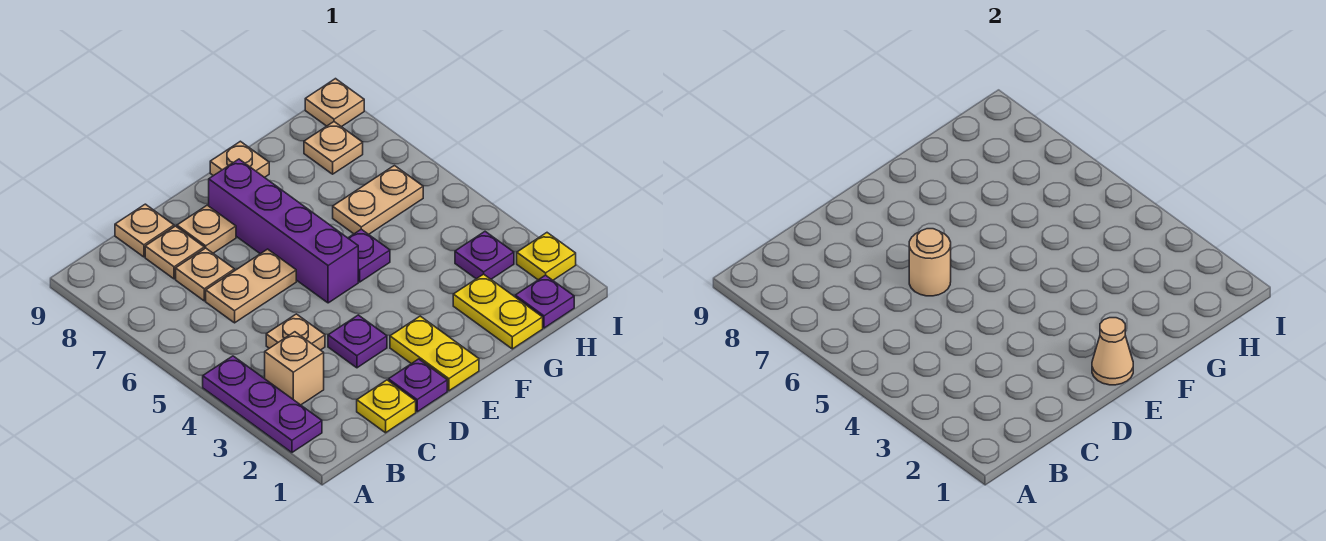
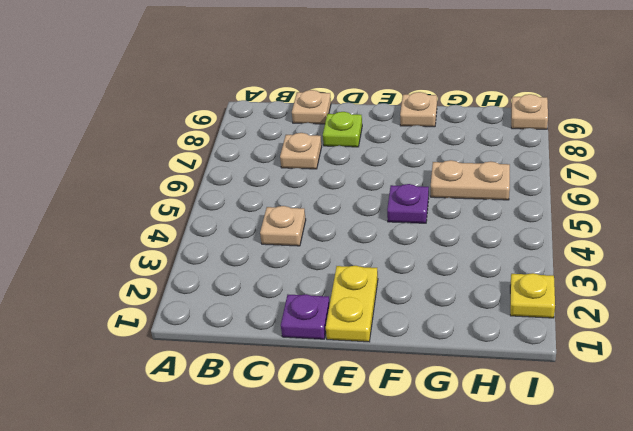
lime 1x1 plate [323,112,362,147] -> tan 1x1 plate [177,205,236,253]
none -> purple 1x3 plate [203,356,322,452]
none -> tan 1x1 brick [265,332,324,405]
none -> yellow 1x1 plate [357,380,416,433]

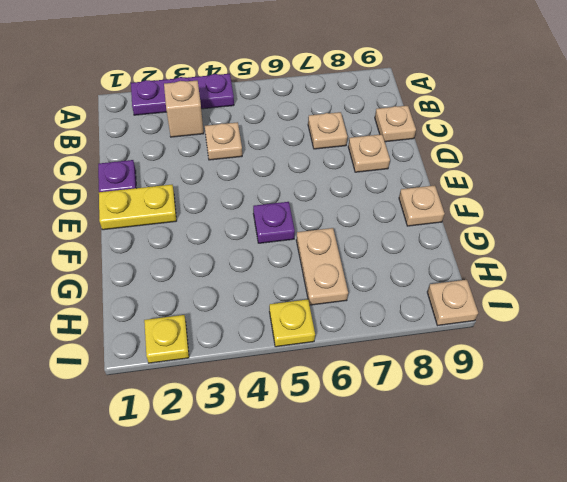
yellow 1x1 plate [269,299,315,347] -> yellow 1x1 plate moved to [357,380,416,433]
none -> tan 1x2 plate [206,249,296,323]
none -> tan 1x1 plate [145,226,204,279]
none -> purple 1x1 plate [328,315,387,368]

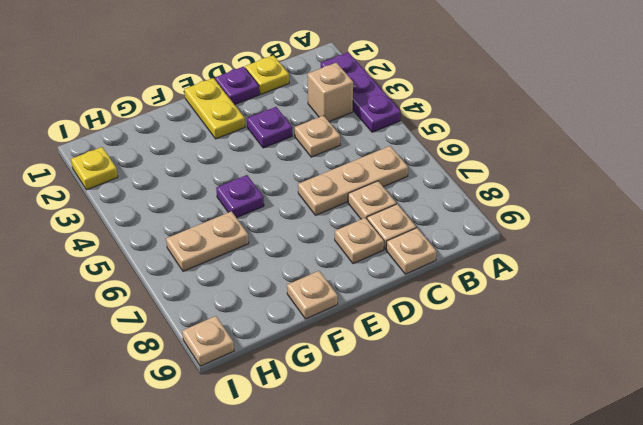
tan 1x3 plate [298,146,408,215] -> tan 1x2 plate [206,249,296,323]
none -> purple 1x4 brick [209,159,358,303]
none -> yellow 1x2 plate [453,274,543,349]
none -> purple 1x1 plate [515,275,574,328]

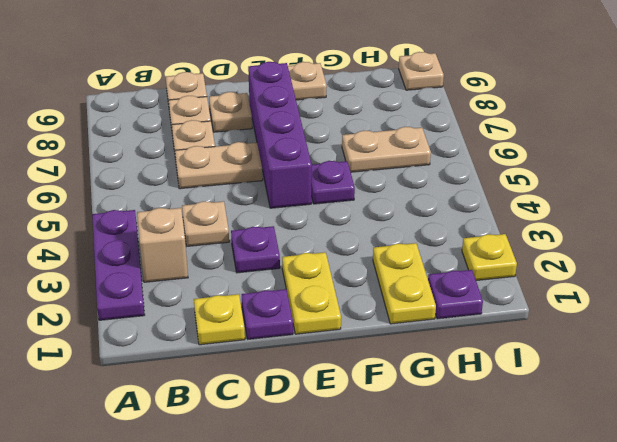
none -> purple 1x1 plate [455,232,514,279]
none -> tan 1x1 plate [304,122,363,174]
none -> tan 1x1 round brick [909,229,951,296]

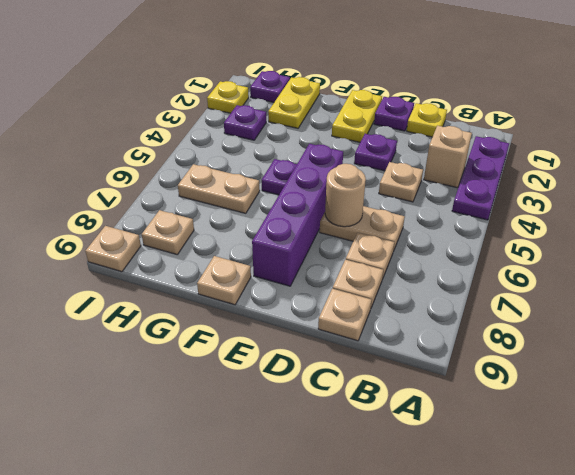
none -> tan 1x1 plate [177,205,236,253]
none -> tan 1x1 cone [1092,318,1133,385]

